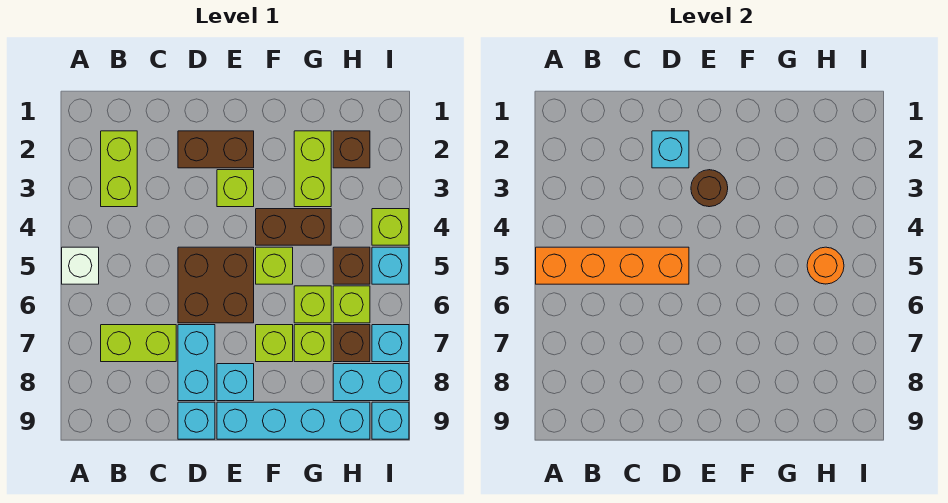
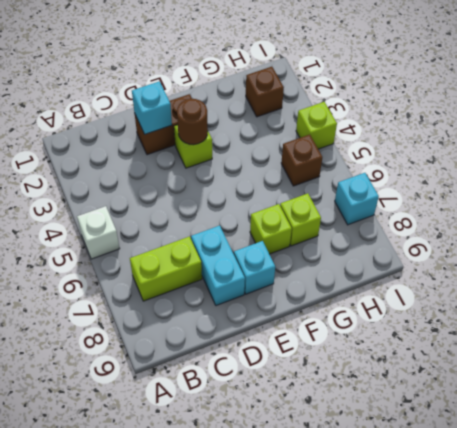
none -> lime 1x2 brick [101,131,137,207]
none -> brown 2x2 brick [178,247,254,323]
none -> cyan 1x1 brick [178,402,215,439]

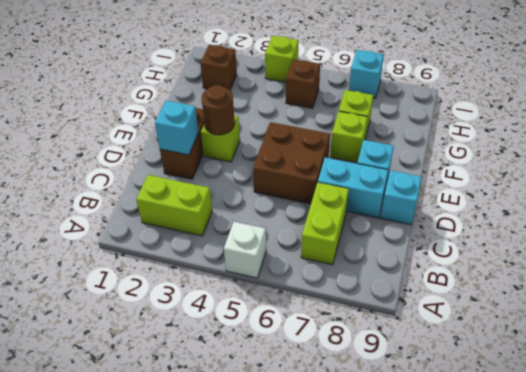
none -> cyan 1x4 brick [217,402,370,439]
none -> brown 1x2 brick [256,209,331,245]
none -> lime 1x1 brick [256,247,293,284]

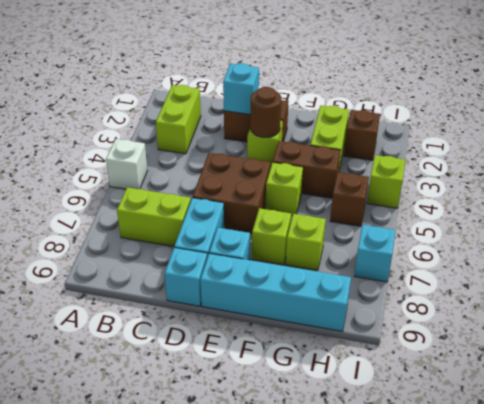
none -> lime 1x1 brick [294,286,331,323]
none -> lime 1x1 brick [333,286,370,323]
none -> brown 1x1 brick [333,325,370,362]

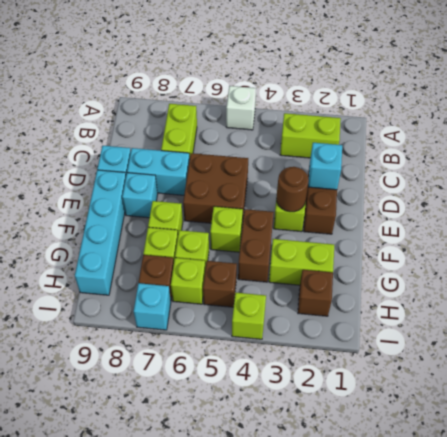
none -> cyan 1x2 brick [333,364,409,401]
none -> cyan 1x1 brick [372,247,409,284]
none -> cyan 1x1 brick [372,402,409,439]

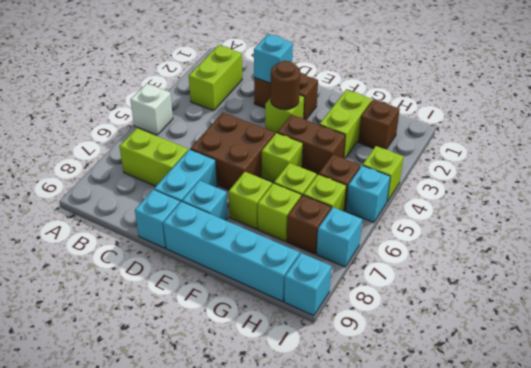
none -> cyan 1x2 brick [333,364,409,401]
none -> orange 1x4 brick [536,247,689,284]
none -> orange 1x1 round brick [807,247,844,284]

